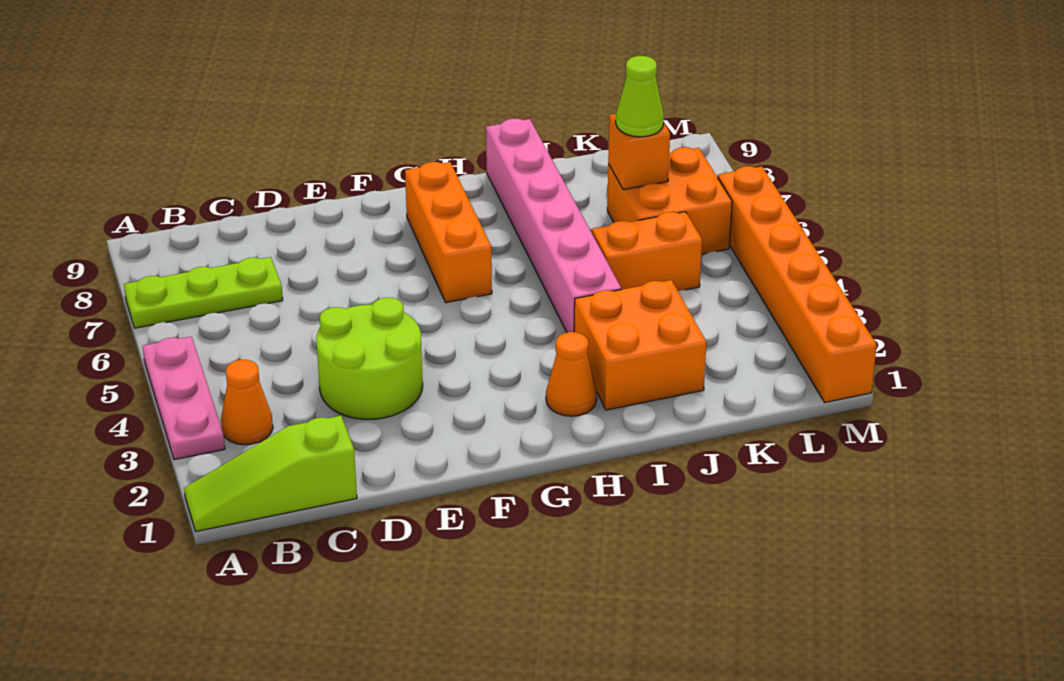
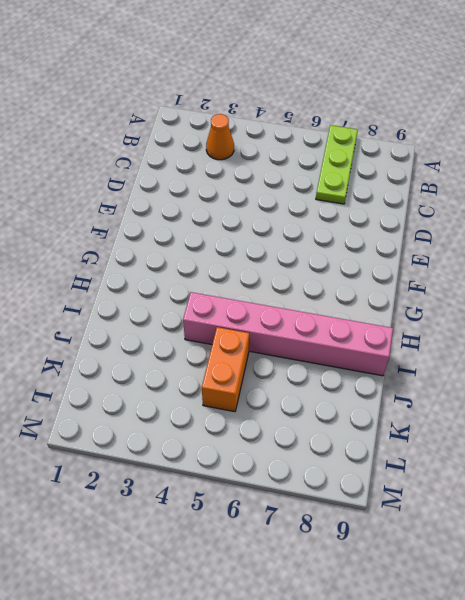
none -> lime 1x3 slope [184,416,357,531]
none -> pink 1x3 plate [143,337,225,460]
none -> lime 2x2 round brick [316,298,423,419]

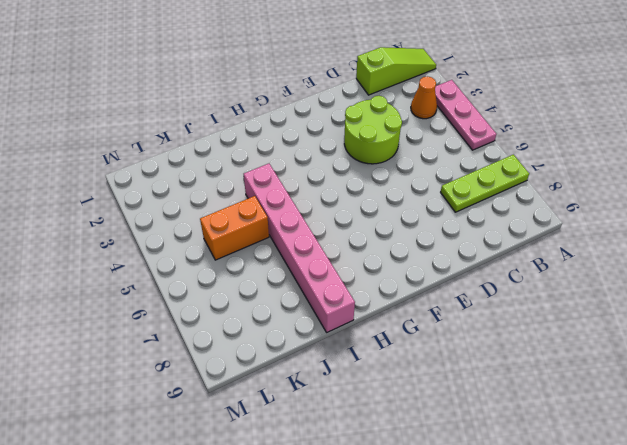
none -> orange 1x3 brick [405,162,492,303]
none -> orange 1x1 cone [546,332,597,416]
none -> orange 2x2 brick [574,280,706,410]

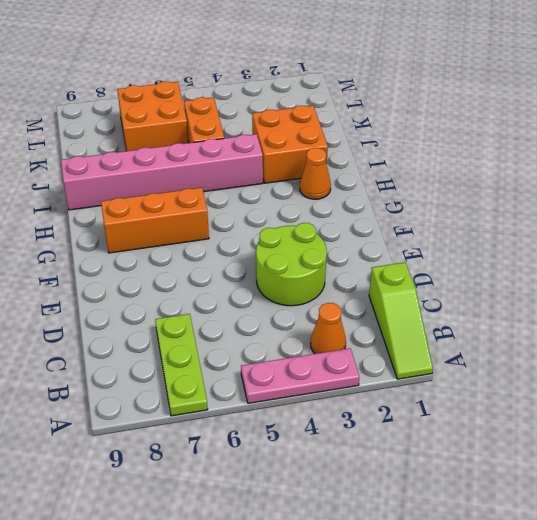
none -> orange 1x6 brick [718,166,877,402]
none -> orange 1x1 brick [608,114,670,190]
none -> lime 1x1 cone [616,56,664,137]

